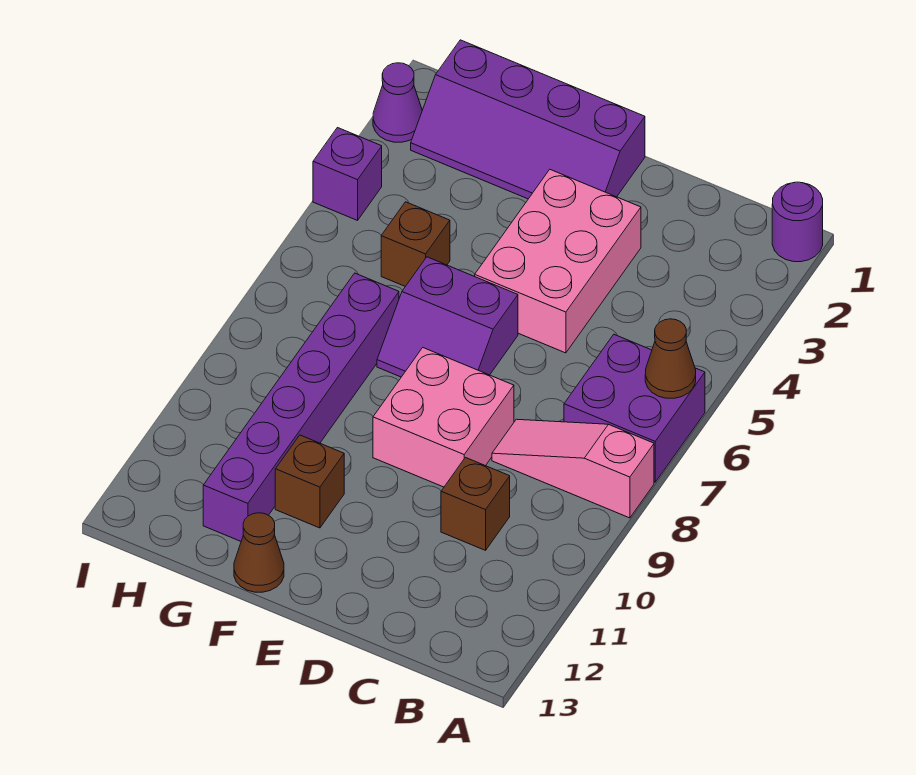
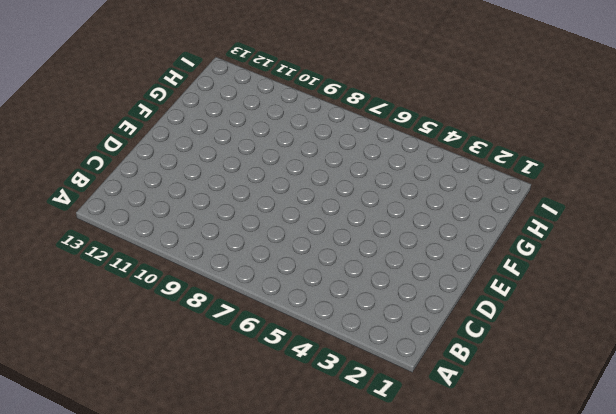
none -> purple 1x1 round brick [772,182,823,262]
none -> purple 2x2 brick [564,335,705,482]
none -> pink 1x3 slope [492,419,654,518]

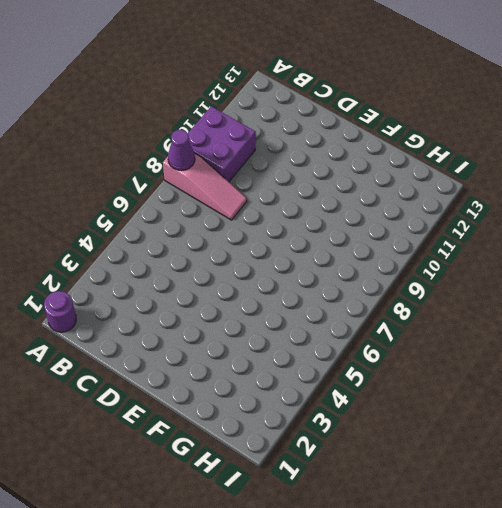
purple 1x1 cone [168,130,195,170] -> purple 1x1 cone moved to [373,63,422,142]
purple 2x2 brick [188,106,256,182] -> purple 2x2 brick moved to [564,335,705,482]
none -> brown 1x1 brick [441,458,510,550]
none -> pink 2x3 brick [475,170,641,353]
none -> pink 2x2 brick [373,348,514,487]

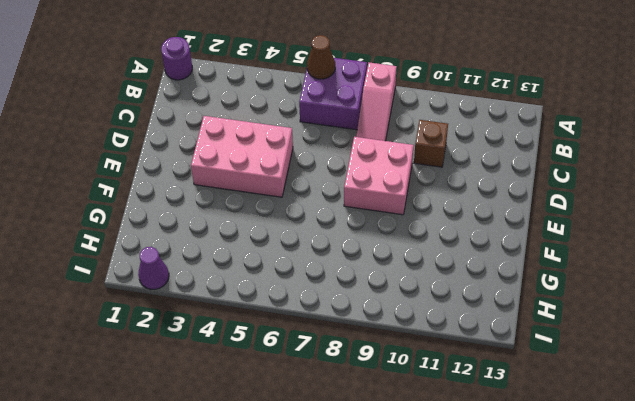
none -> purple 2x4 slope [411,40,645,199]
none -> purple 2x2 slope [377,257,518,377]
none -> brown 1x1 brick [275,435,344,528]

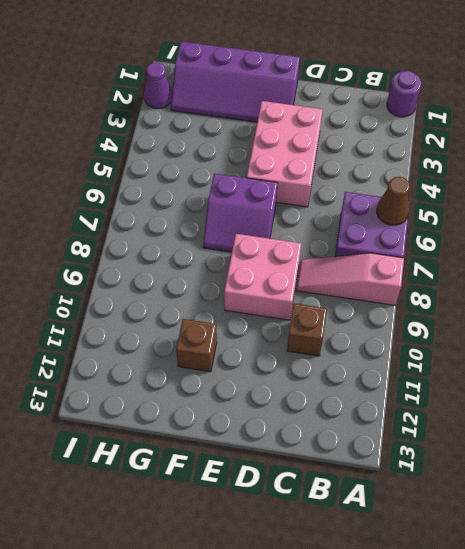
none -> brown 1x1 cone [234,513,284,592]
none -> brown 1x1 brick [381,202,450,286]
none -> purple 1x6 brick [203,273,399,541]

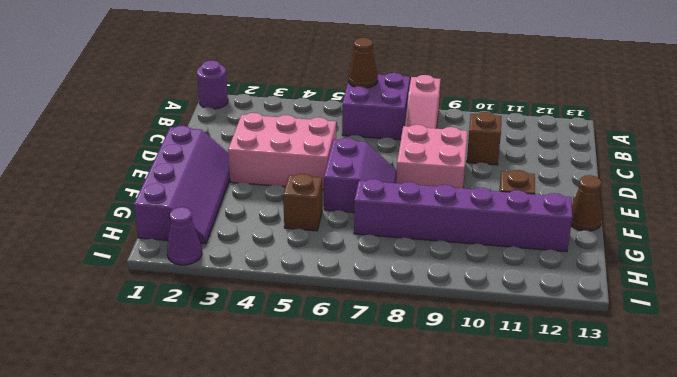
none -> purple 1x1 brick [313,128,382,220]

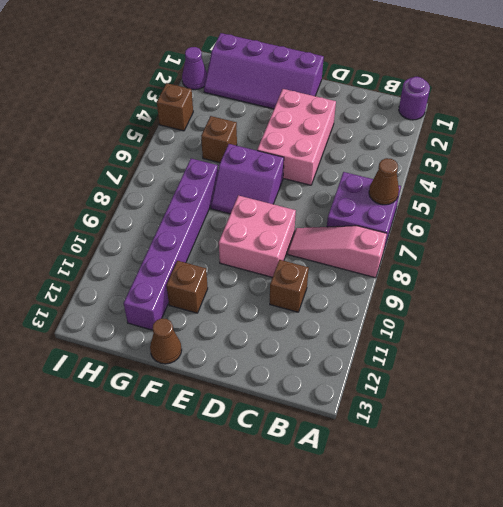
brown 1x1 brick [157,83,193,131] -> purple 1x1 brick [313,128,382,220]

